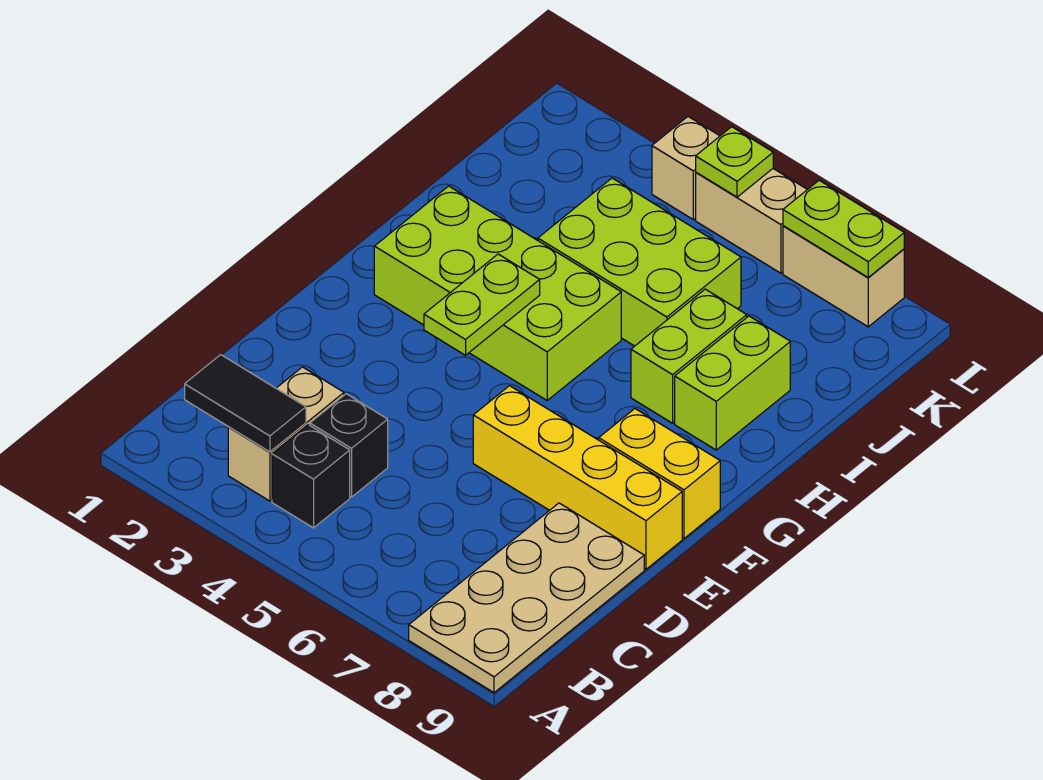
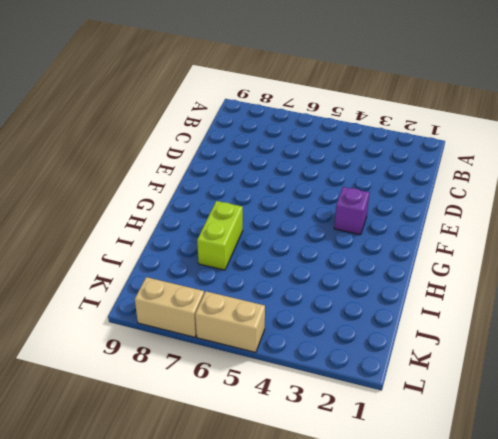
purple 1x1 brick [334,187,370,235] -> none
none -> tan 2x4 plate [409,503,644,693]
none -> tan 1x2 brick [228,367,344,501]
none -> black 1x1 brick [272,425,350,528]

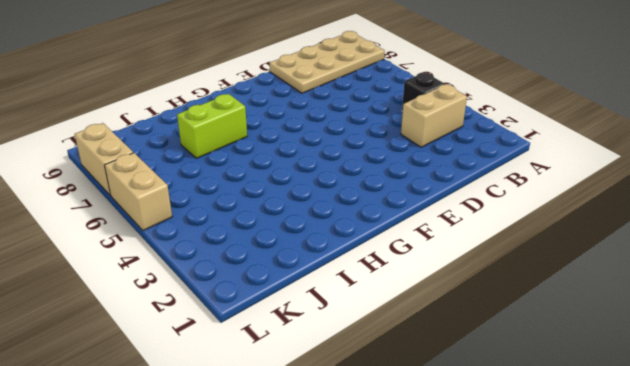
none -> black 1x1 brick [310,394,388,497]
none -> yellow 1x4 brick [473,386,682,569]
none -> yellow 1x2 brick [599,409,720,538]

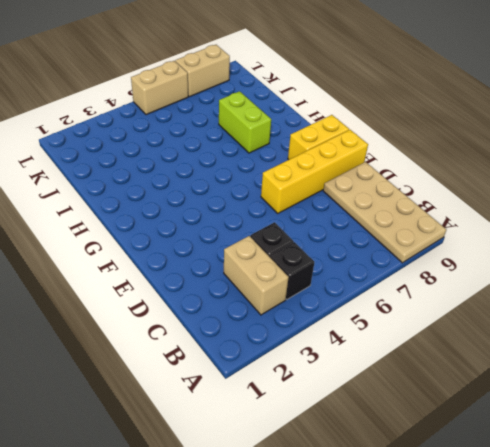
none -> lime 2x4 brick [374,186,621,400]
none -> lime 1x2 brick [675,316,790,450]
none -> lime 2x3 brick [538,178,741,346]

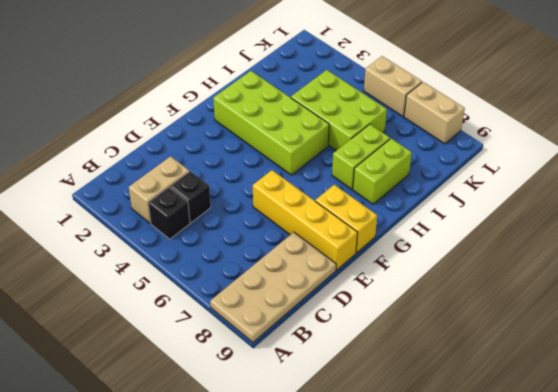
none -> tan 1x1 brick [652,117,720,220]
none -> black 1x2 tile [185,355,306,452]
none -> lime 1x2 plate [424,254,540,355]

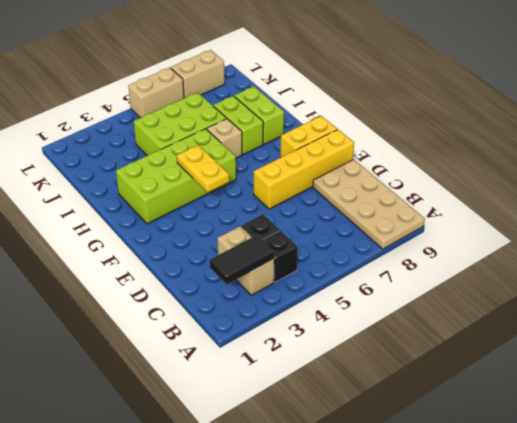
yellow 1x2 plate [177,145,229,192] -> lime 1x2 plate [424,254,540,355]
tan 1x1 brick [207,119,242,158] -> tan 1x1 brick moved to [652,117,720,220]
none -> lime 1x1 plate [696,127,773,197]
none -> lime 1x2 plate [783,180,904,278]

